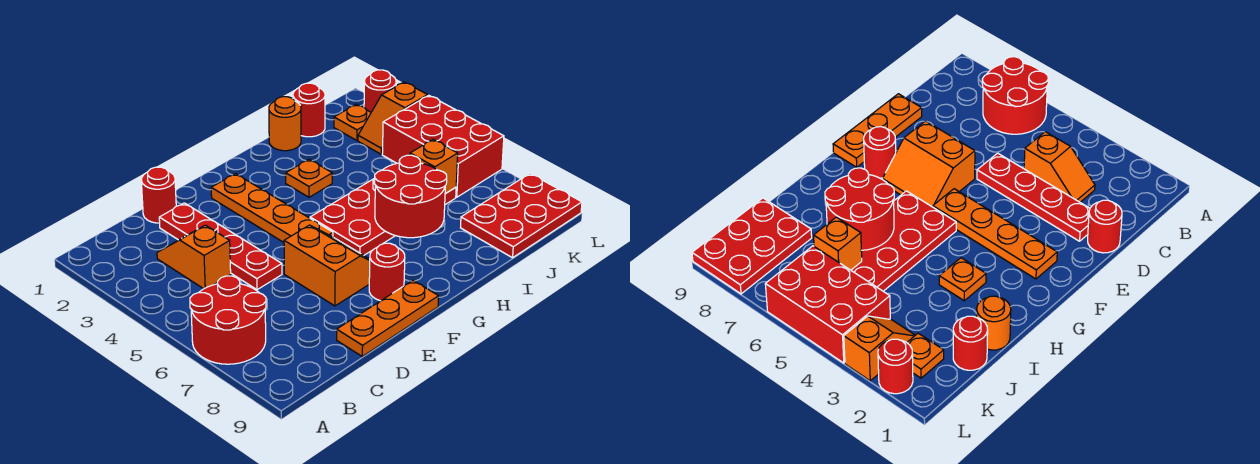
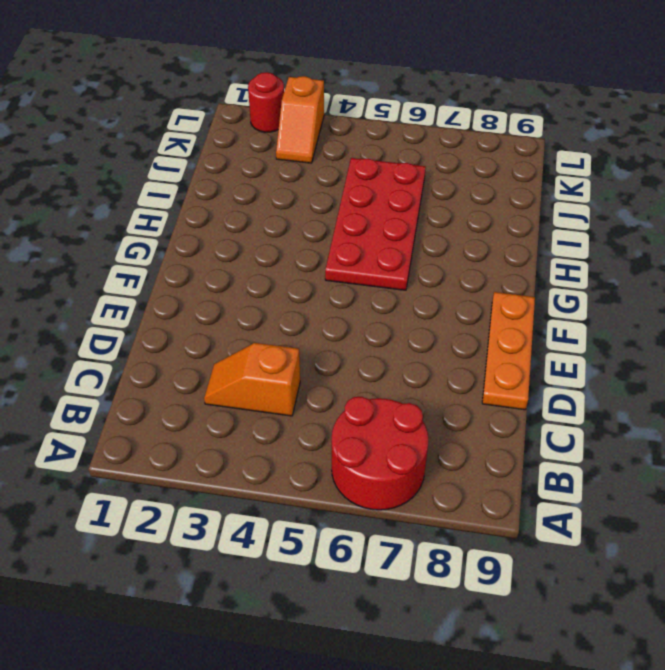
none -> red 1x1 round brick [141,167,176,223]
none -> red 1x4 plate [159,203,282,290]
none -> orange 2x2 slope [284,225,370,306]

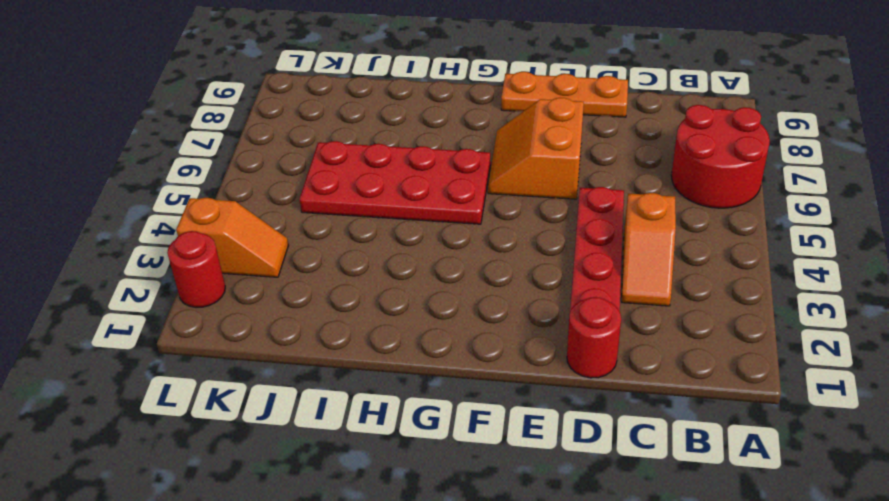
none -> orange 1x4 plate [211,174,333,242]
none -> red 1x1 round brick [369,243,405,301]
none -> orange 1x1 plate [286,159,332,197]

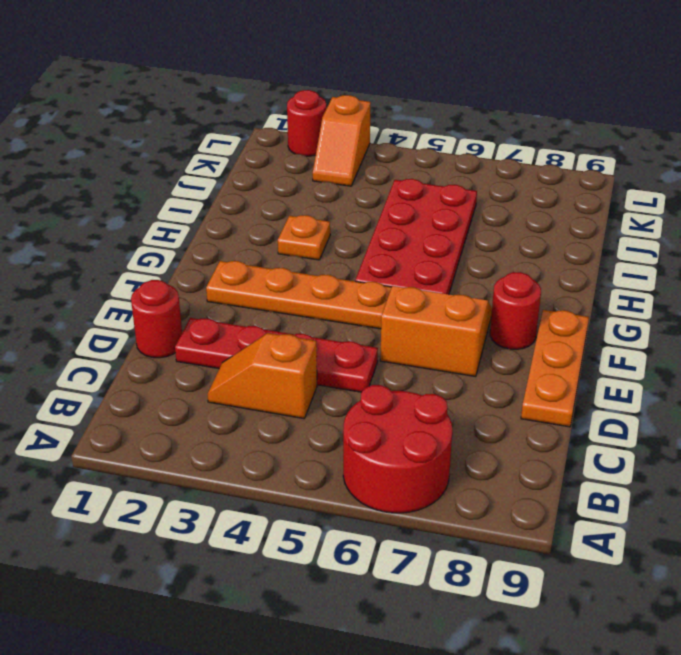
none -> orange 1x1 round brick [269,97,301,151]
none -> red 1x1 round brick [293,83,325,137]
none -> red 2x3 plate [461,174,582,258]

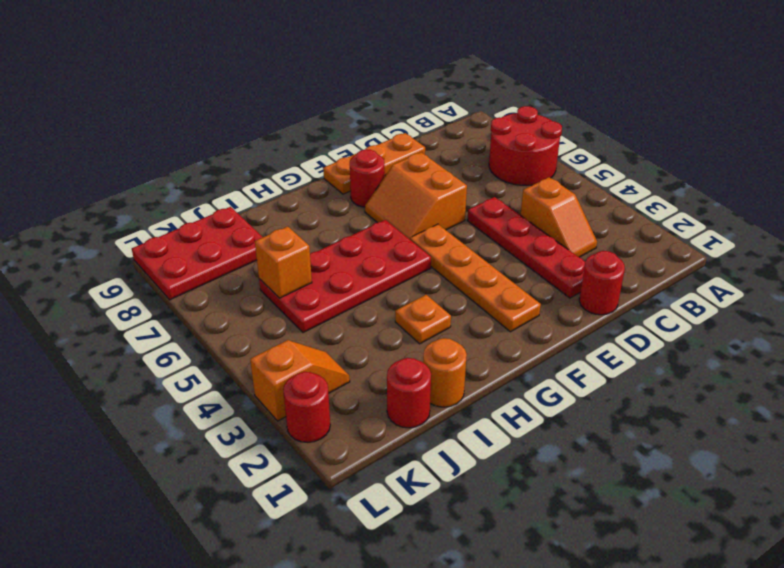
none -> orange 1x1 plate [334,104,371,140]
none -> red 2x3 brick [382,95,504,197]
none -> red 2x2 round brick [375,155,447,238]

